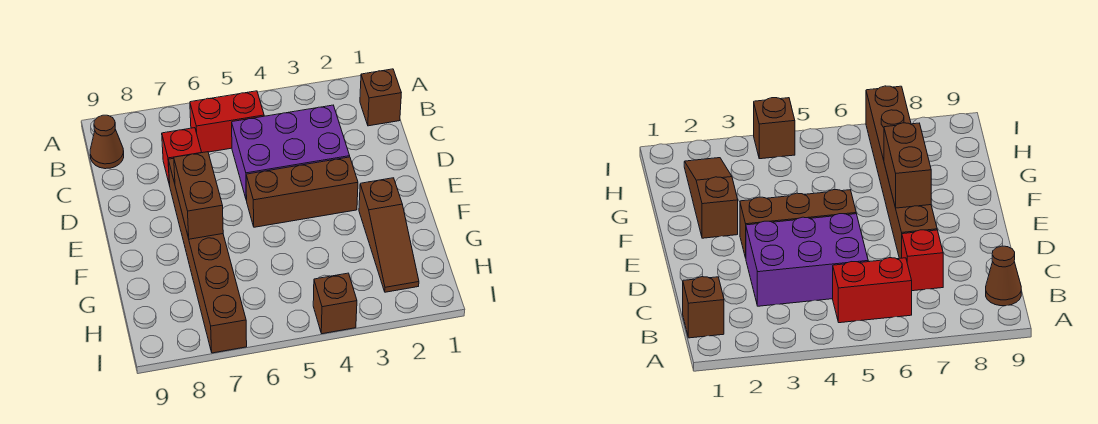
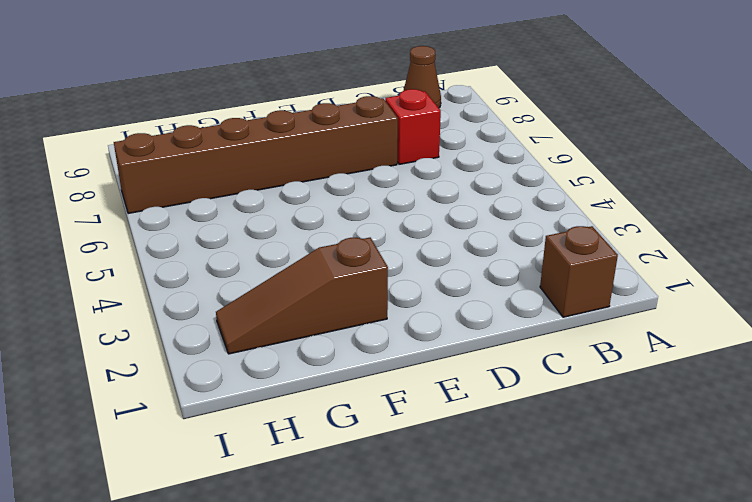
none -> red 1x2 brick [190,91,264,153]
none -> purple 2x3 brick [232,105,350,200]

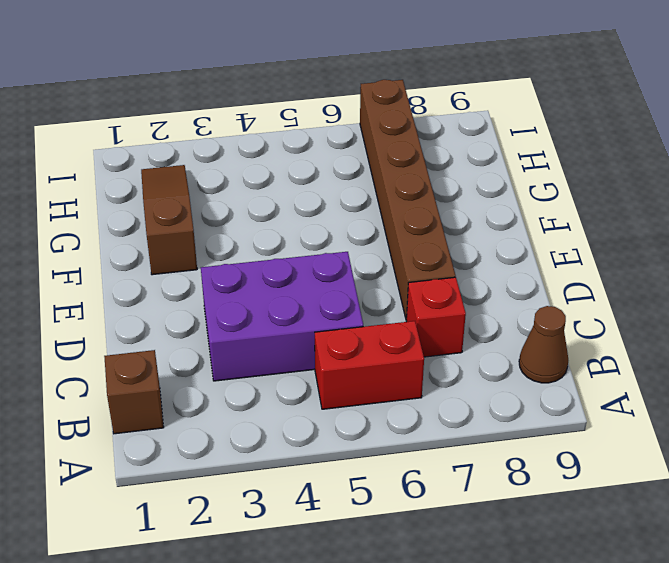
none -> brown 1x3 brick [246,157,358,227]
none -> brown 1x1 brick [313,273,357,334]

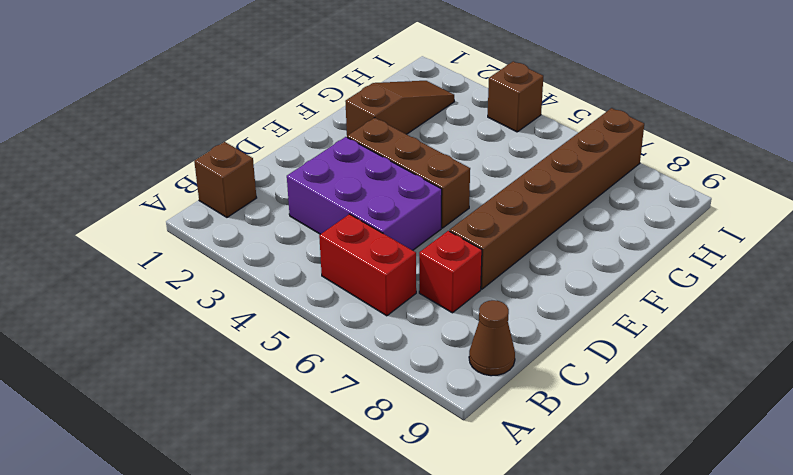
none -> brown 1x2 brick [174,152,223,239]

